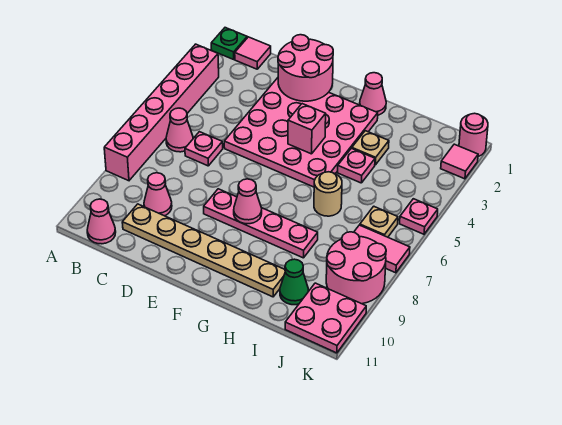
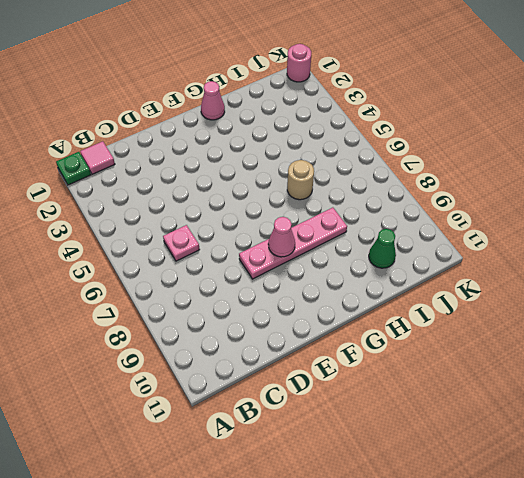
none -> pink 1x6 brick [104,44,219,181]
none -> pink 1x1 cone [166,108,193,152]
none -> pink 1x1 cone [87,199,116,244]

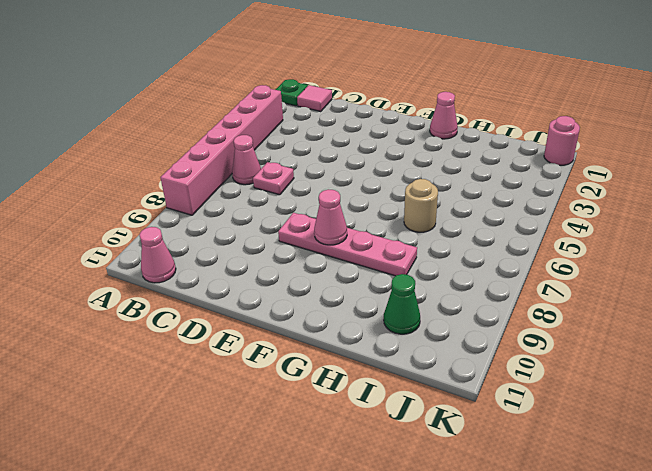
none -> pink 1x1 cone [144,173,172,216]
none -> tan 1x6 plate [122,204,285,297]
none -> pink 4x4 plate [224,78,378,187]

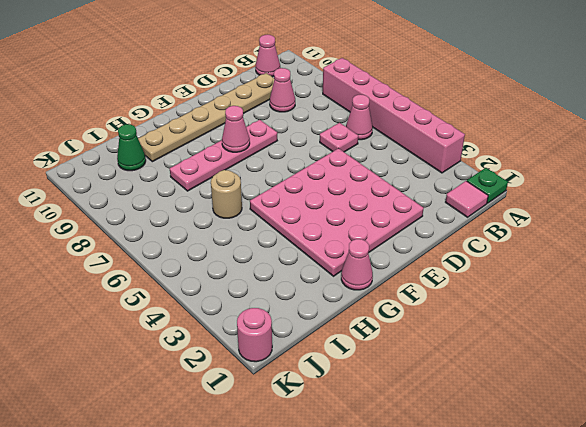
none -> tan 1x1 plate [352,131,389,165]
none -> pink 1x1 plate [338,148,375,183]
none -> tan 1x1 plate [360,206,398,237]

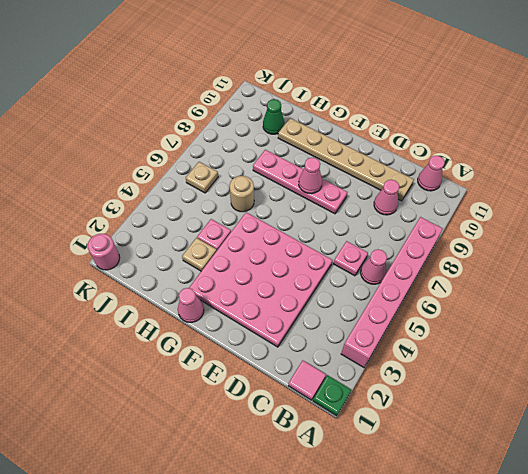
none -> pink 1x2 tile [354,225,410,273]
none -> pink 2x2 round brick [326,232,386,304]
none -> pink 2x2 plate [285,283,366,353]

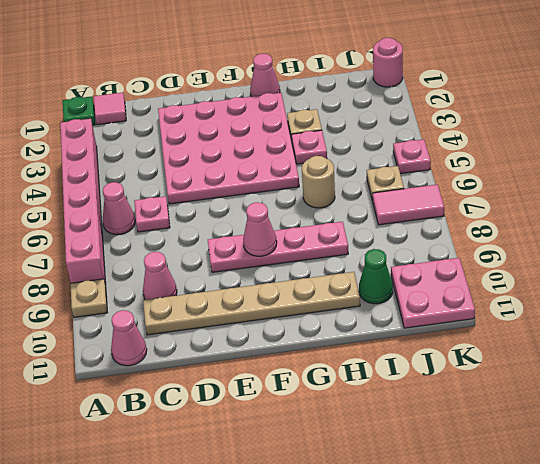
tan 1x1 plate [70,279,107,317] -> none
none -> pink 2x2 round brick [326,232,386,304]
none -> pink 1x1 tile [441,144,478,179]
none -> pink 2x2 round brick [278,35,333,101]

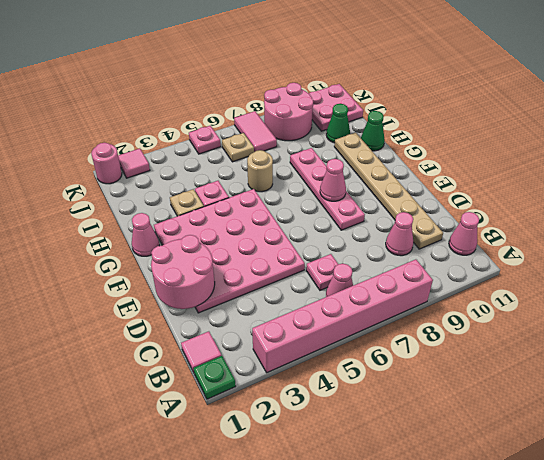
green 1x1 cone [361,111,385,151] -> none
none -> pink 1x1 brick [288,104,326,154]

